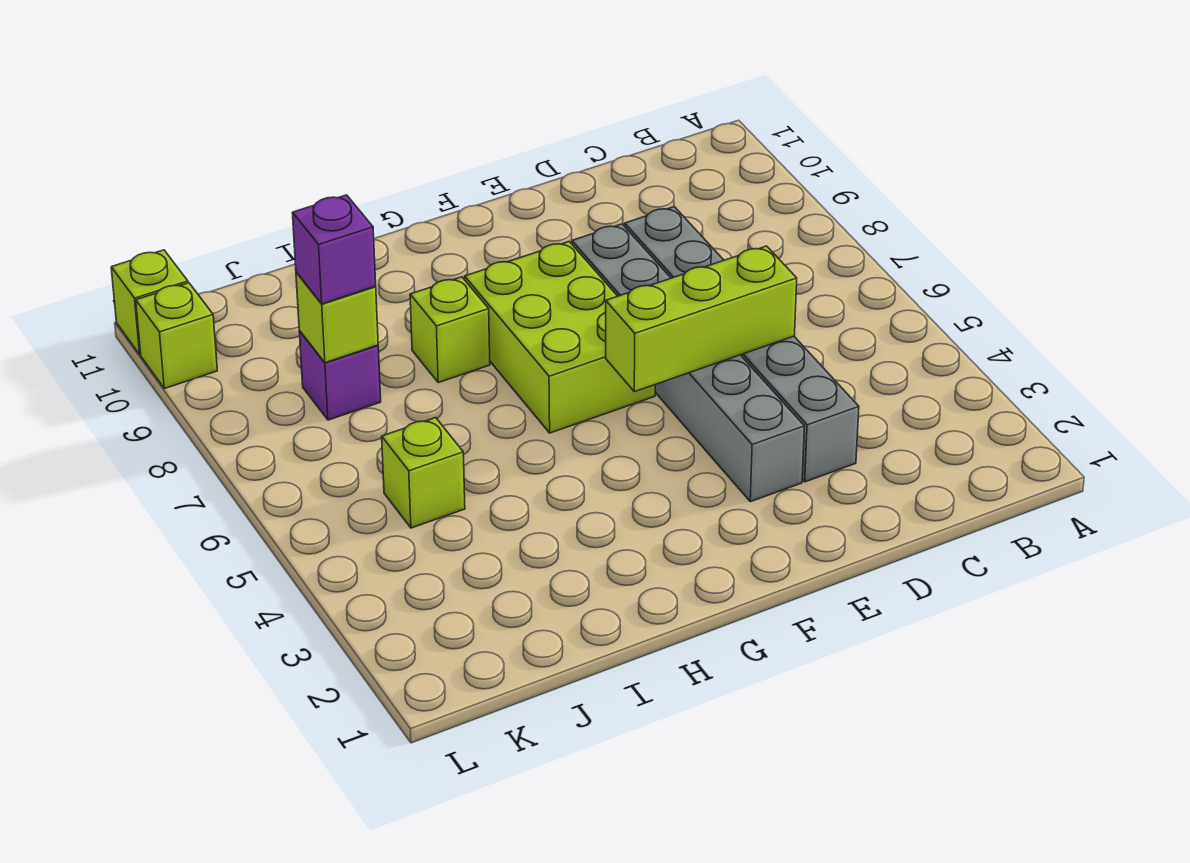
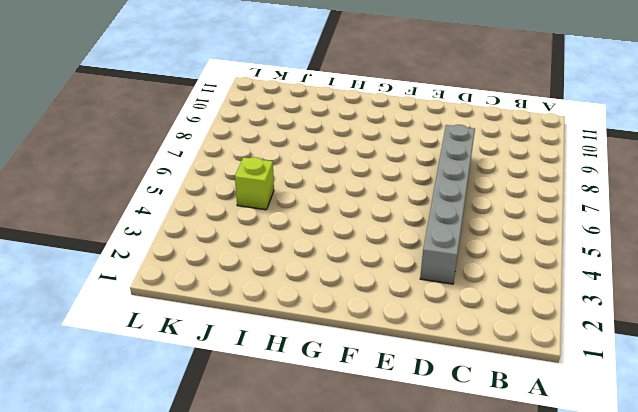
none -> grey 1x6 brick [572,224,805,502]
none -> lime 2x3 brick [465,242,655,433]

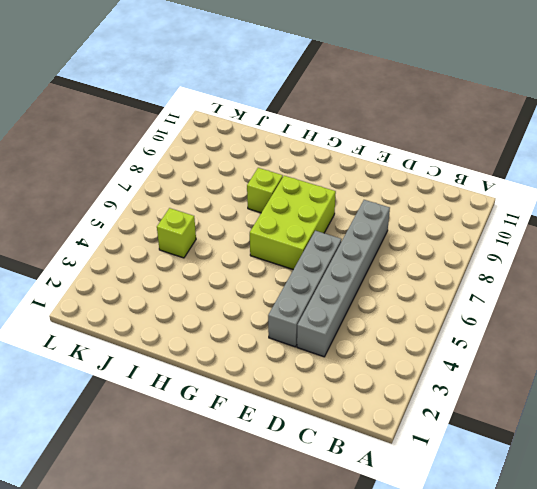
grey 1x4 brick [268,231,342,347] -> grey 1x6 brick [572,224,805,502]
none -> purple 1x1 brick [299,331,381,420]
none -> lime 1x1 brick [136,283,217,389]

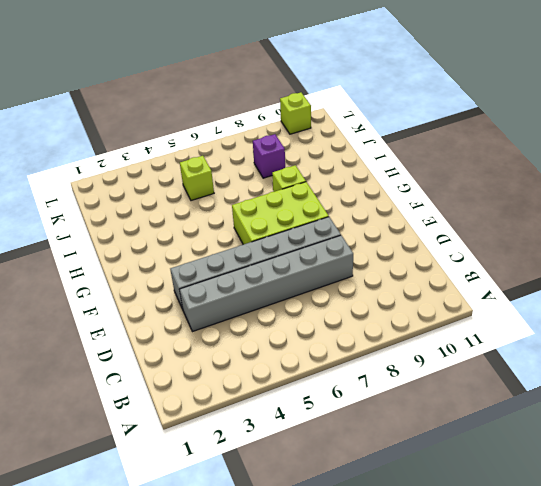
none -> lime 1x1 brick [111,250,188,354]
none -> lime 1x3 brick [606,246,797,392]

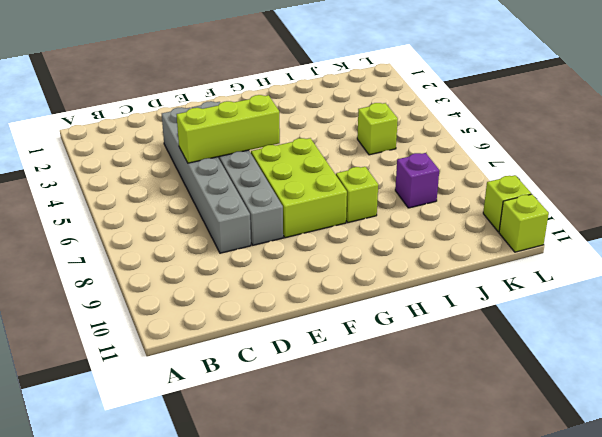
none -> lime 1x1 brick [296,272,378,363]
none -> purple 1x1 brick [292,195,376,304]

